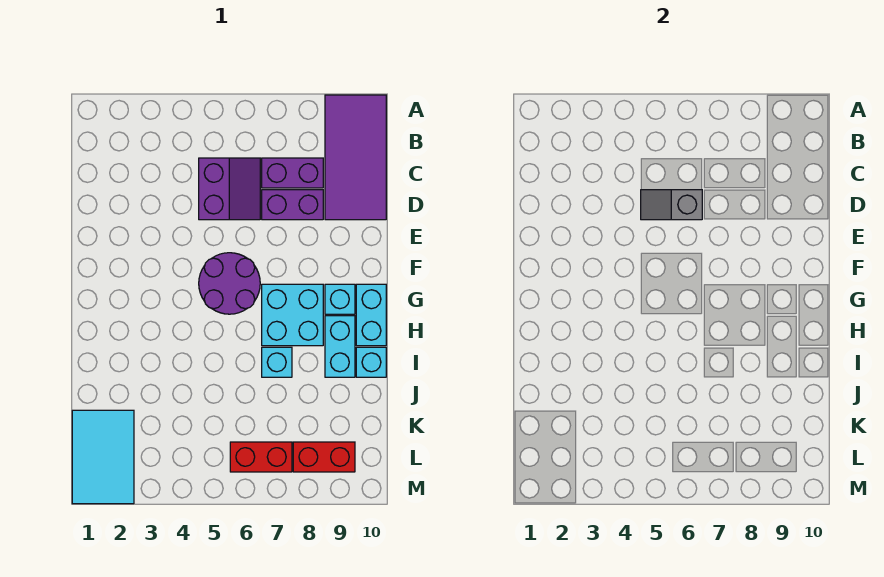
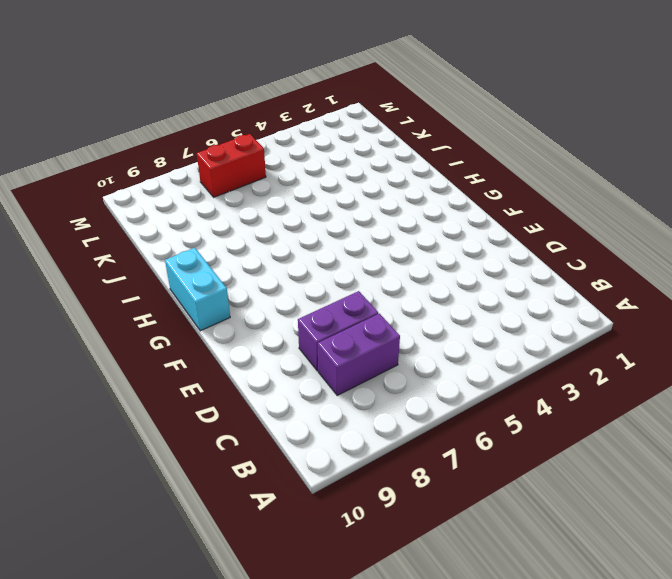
none -> purple 2x4 tile [325,95,386,220]
none -> purple 2x2 slope [199,158,260,220]
none -> purple 2x2 round brick [199,253,260,314]

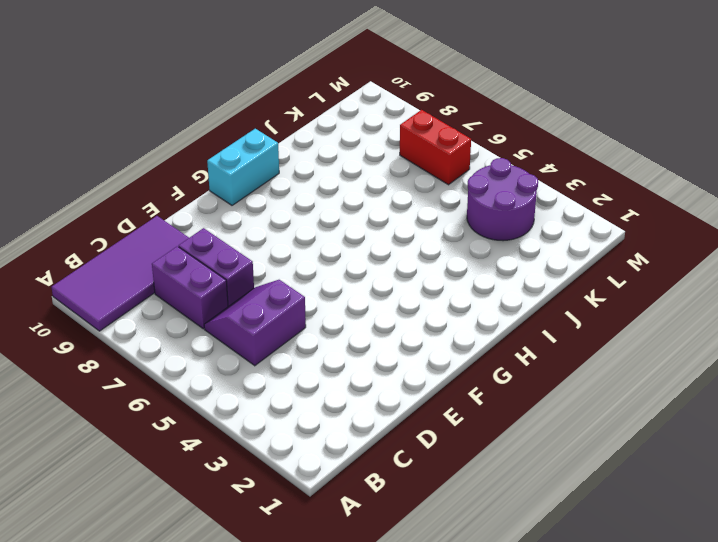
purple 2x2 round brick [467,158,538,241] -> purple 2x2 round brick moved to [199,253,260,314]
none -> cyan 2x2 brick [262,284,323,346]
none -> cyan 1x1 brick [325,284,355,314]
none -> cyan 1x2 brick [325,316,355,377]

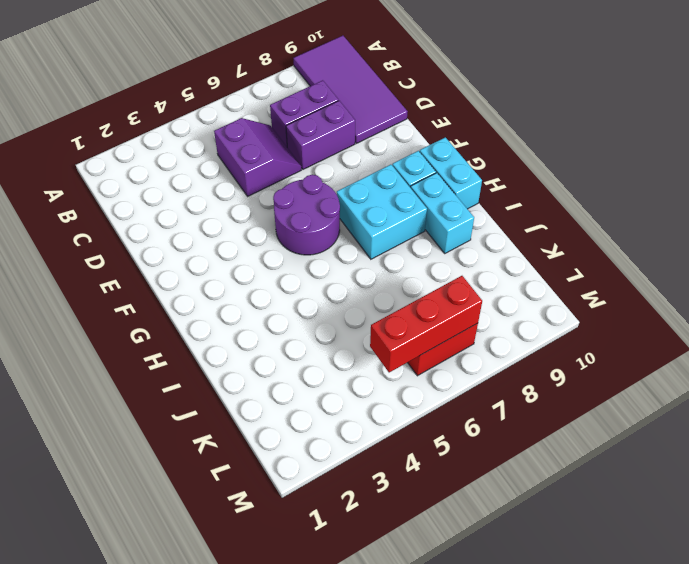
red 1x3 brick [370,276,482,372] -> none
none -> cyan 1x1 brick [262,347,292,377]
none -> cyan 1x1 brick [356,347,386,377]
none -> cyan 2x3 tile [72,410,134,504]

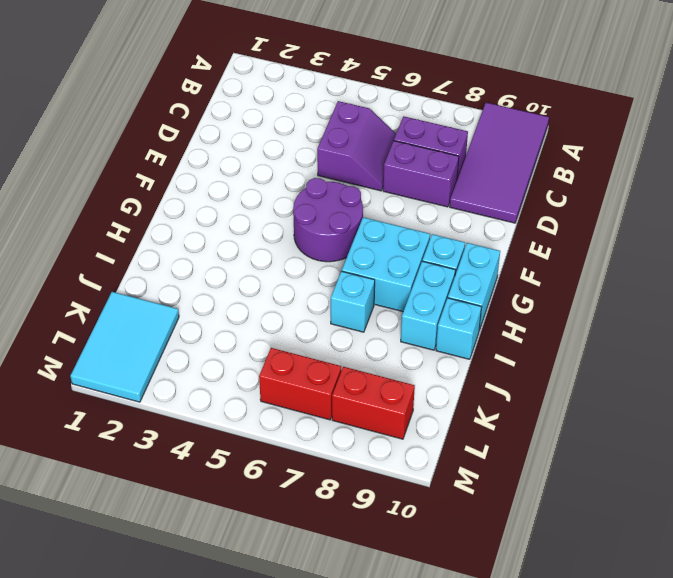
none -> grey 1x2 slope [641,190,702,220]

